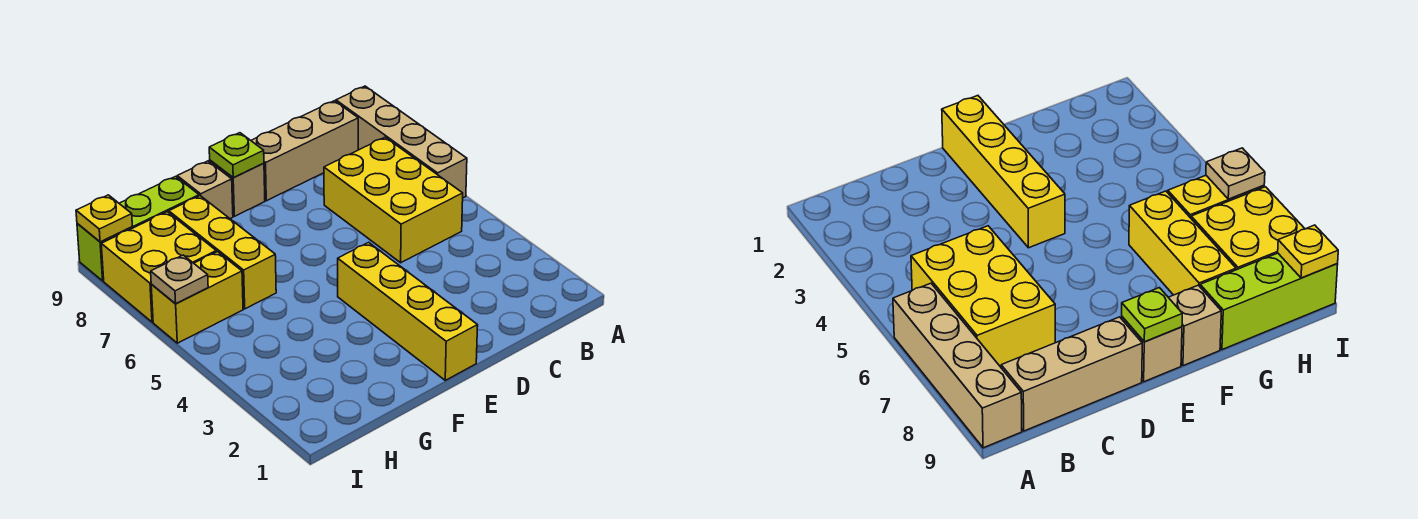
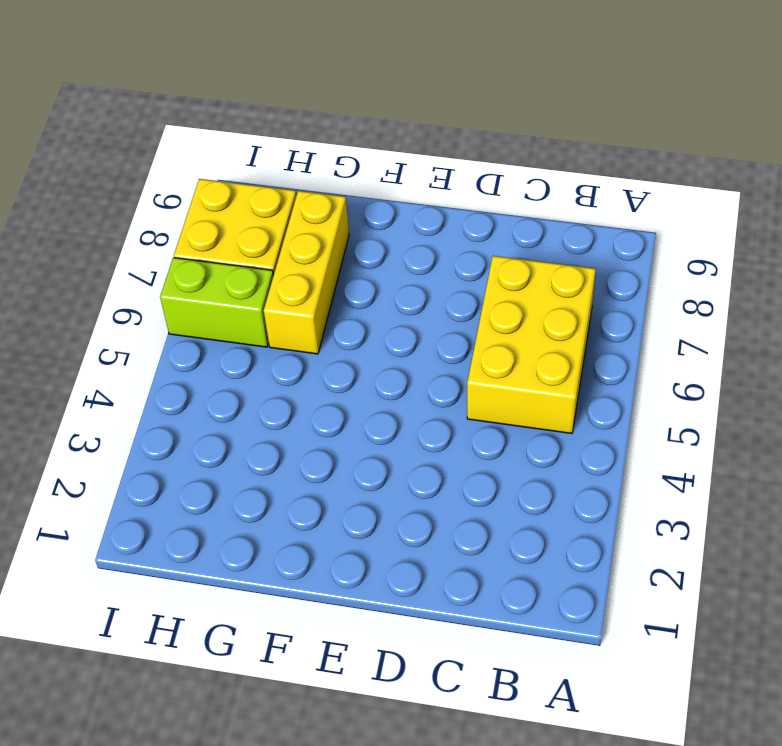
lime 1x2 brick [160,258,273,347] -> yellow 1x2 brick [151,252,243,343]
none -> tan 1x4 brick [336,86,467,198]
none -> tan 1x3 brick [251,101,358,201]
none -> yellow 1x4 brick [338,242,478,380]

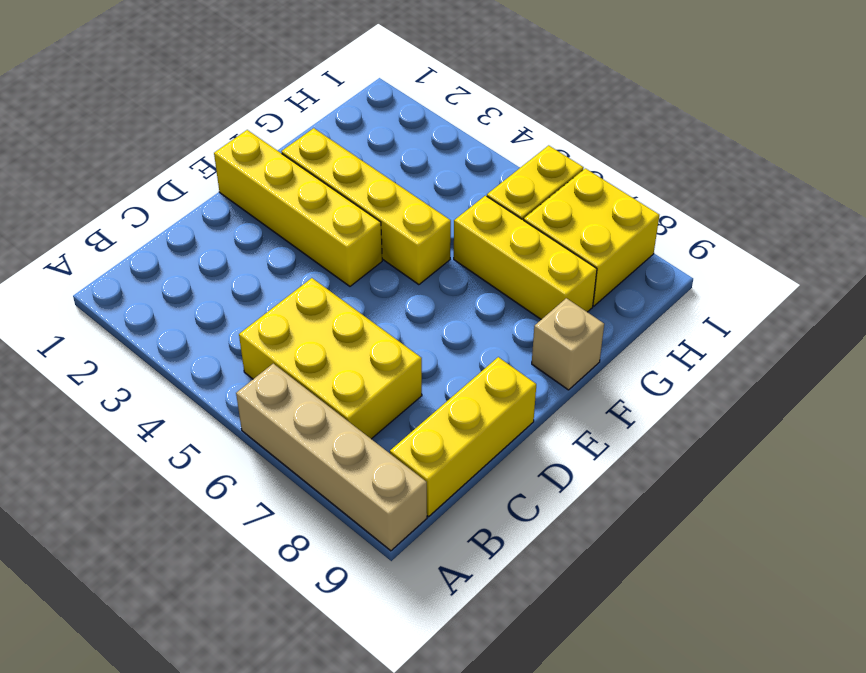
yellow 1x3 brick [390,357,536,517] -> tan 1x3 brick [251,101,358,201]
yellow 1x4 brick [281,128,451,285] -> none
none -> tan 1x1 brick [210,160,265,216]
none -> lime 1x3 brick [77,177,199,281]
none -> lime 1x1 plate [209,133,264,178]

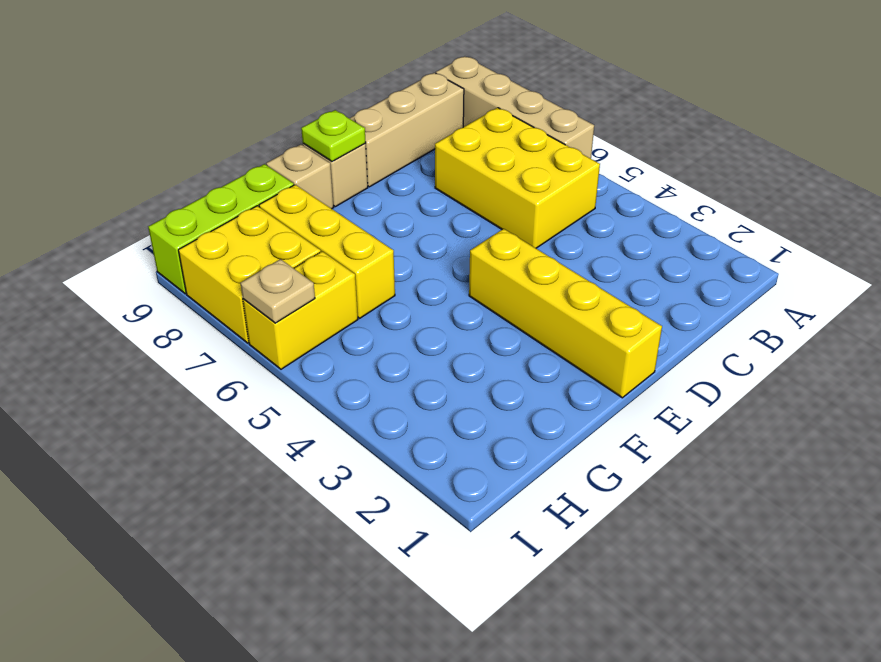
none -> yellow 1x1 plate [76,195,132,242]

